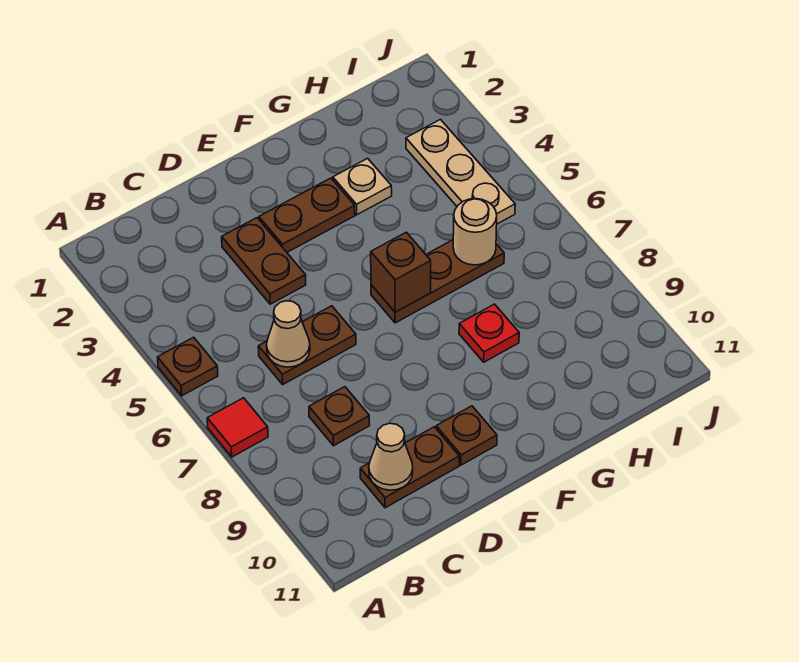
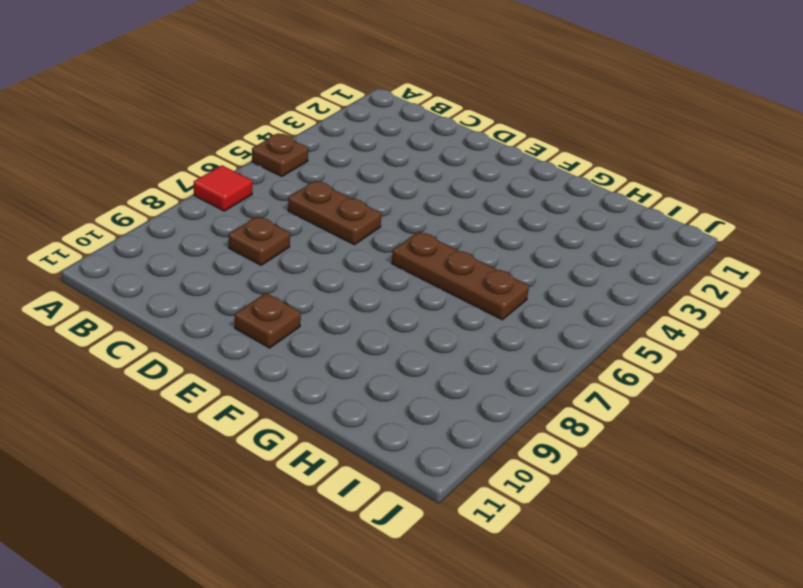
none -> brown 1x2 plate [360,427,459,508]
none -> brown 1x2 plate [222,218,306,304]
none -> brown 1x2 plate [259,178,355,252]

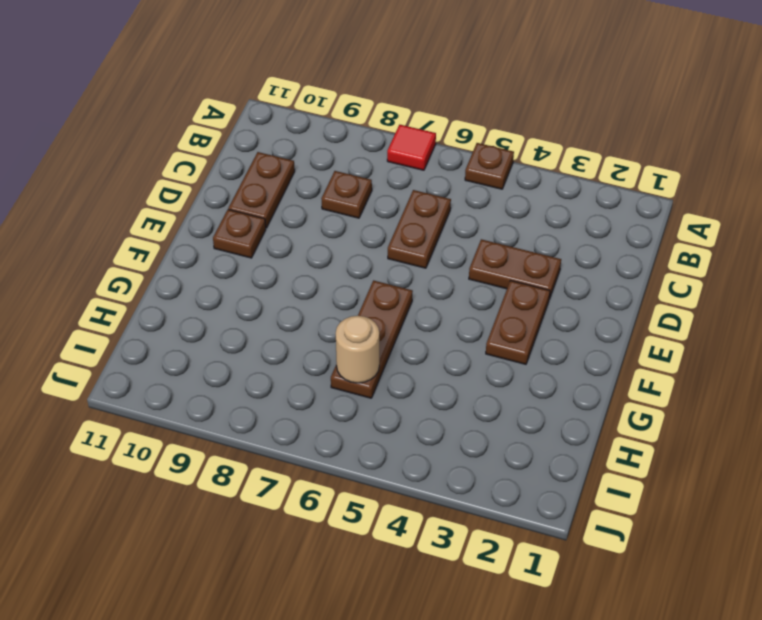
none -> tan 1x1 plate [333,158,392,215]
none -> red 1x1 plate [459,304,519,362]
none -> tan 1x3 plate [406,120,515,224]

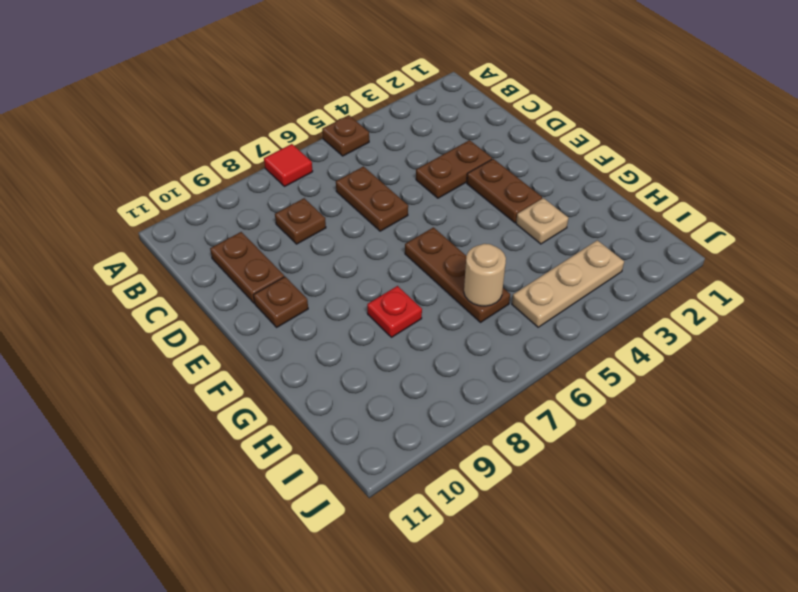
none -> tan 1x1 cone [267,301,310,367]
none -> tan 1x1 cone [369,423,413,490]
none -> brown 1x1 brick [371,232,431,312]

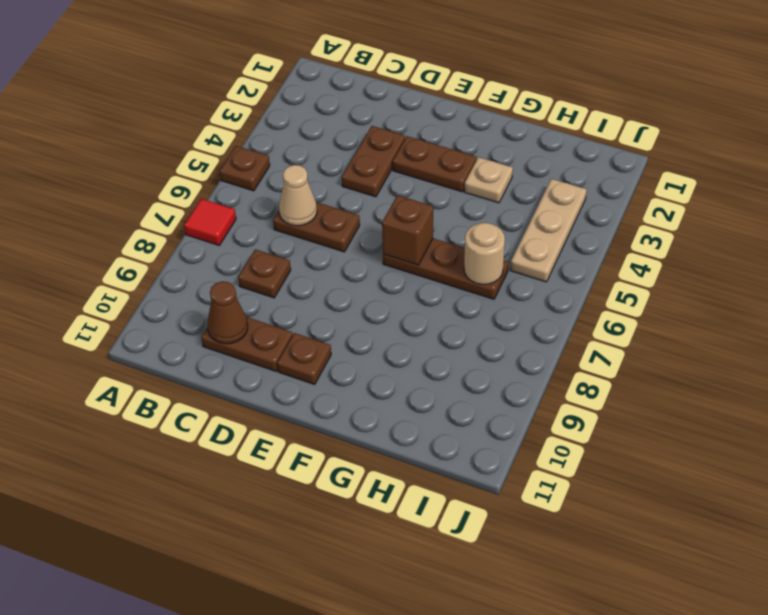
brown 1x1 cone [208,281,248,344] -> tan 1x1 cone [369,423,413,490]
none -> red 1x1 plate [459,304,519,362]

